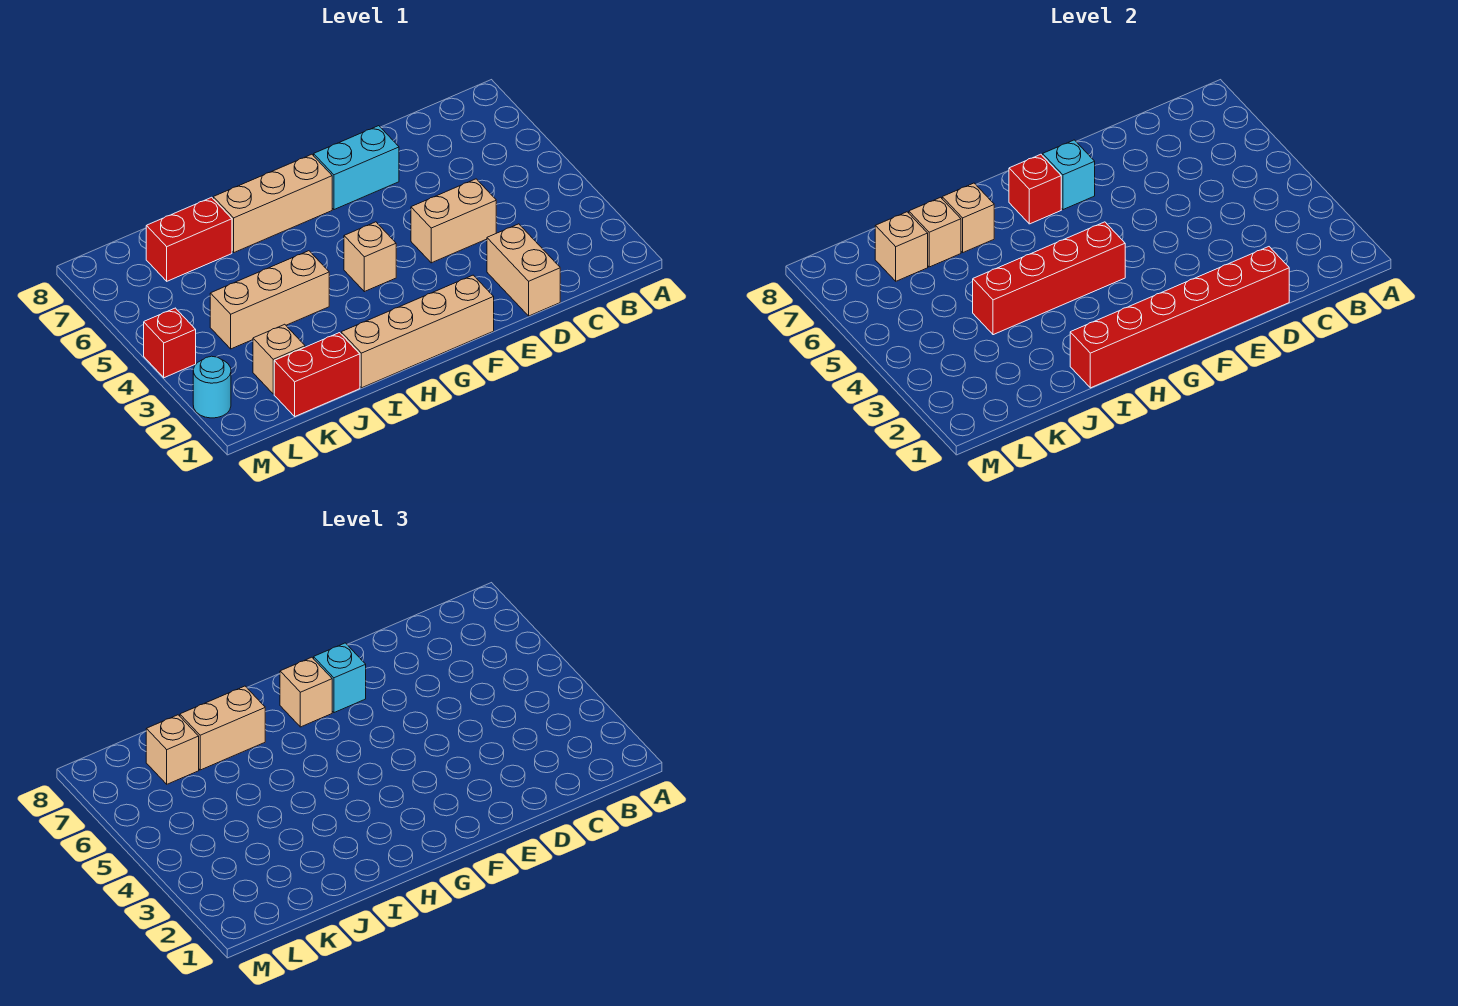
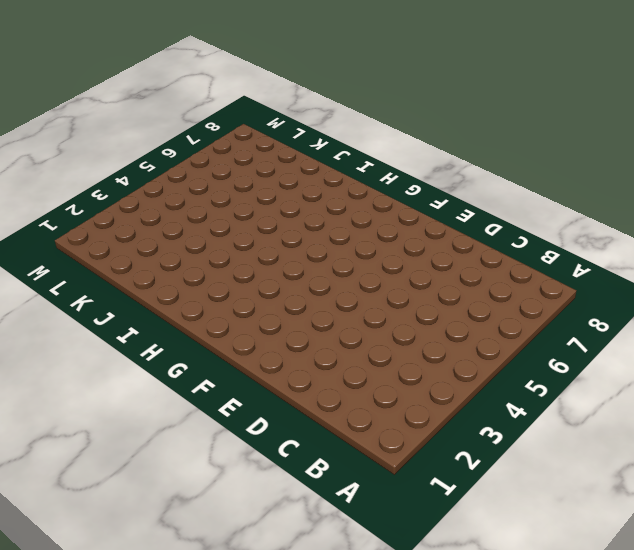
none -> tan 1x2 brick [487,224,560,316]
none -> tan 1x2 brick [411,179,496,263]
none -> cyan 1x2 brick [314,126,399,210]

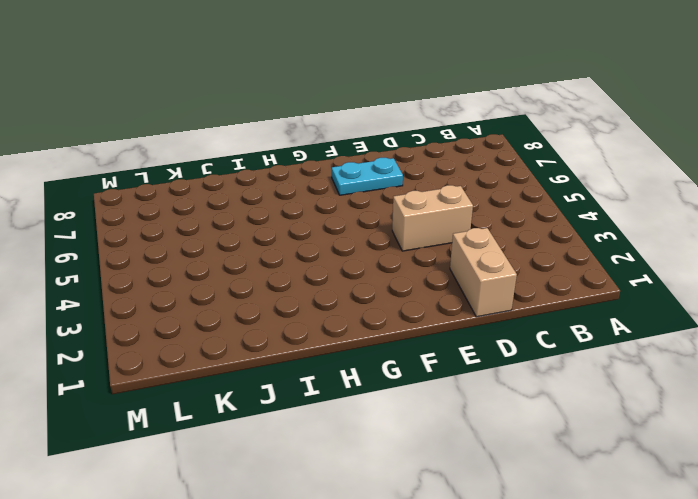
cyan 1x2 plate [332,158,403,195] -> cyan 1x2 brick [314,126,399,210]
none -> tan 1x4 brick [341,275,494,388]
none -> tan 1x1 brick [344,222,396,292]
none -> tan 1x3 brick [213,154,332,252]

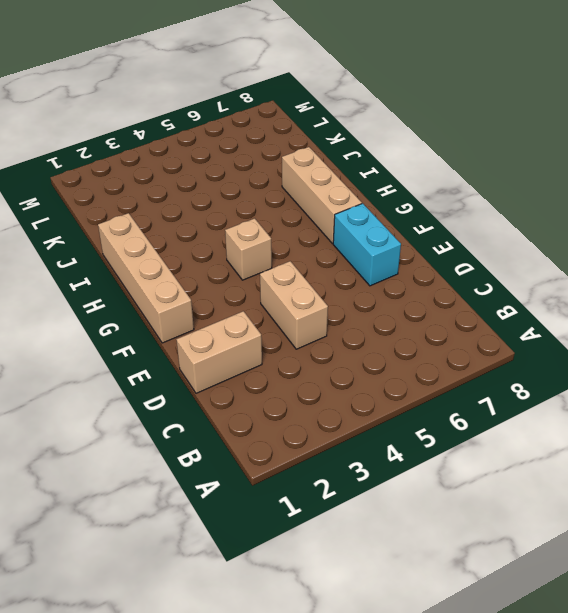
none -> tan 1x3 brick [210,251,329,349]
none -> red 1x2 brick [274,333,360,416]
none -> red 1x2 brick [146,197,232,281]

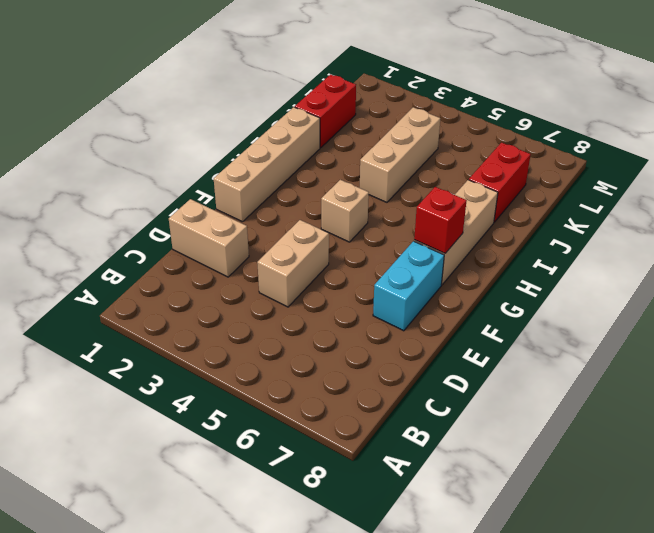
none -> tan 1x1 brick [253,324,305,394]
none -> cyan 1x1 round brick [193,356,231,418]
none -> red 1x1 brick [144,308,196,378]

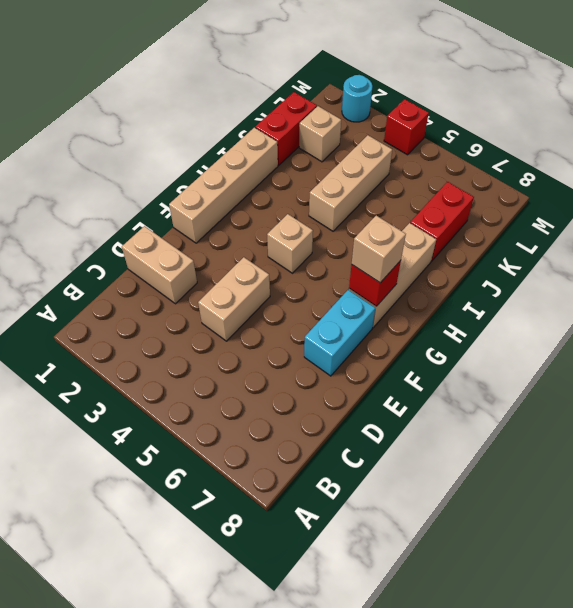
none -> red 1x6 brick [1070,247,1289,388]
none -> cyan 1x1 brick [1043,140,1095,210]
none -> red 1x4 brick [973,222,1125,335]

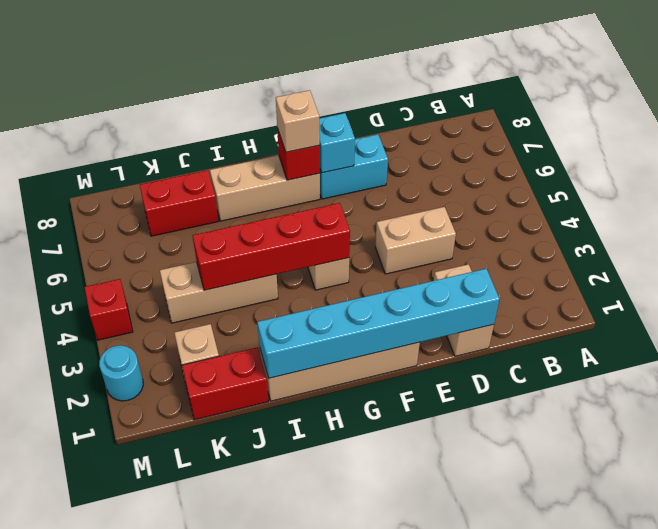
cyan 1x6 brick [257,269,500,378] -> red 1x6 brick [1070,247,1289,388]
none -> tan 1x1 brick [942,183,994,252]
none -> tan 1x1 brick [909,197,961,267]
none -> tan 1x1 brick [875,212,928,281]

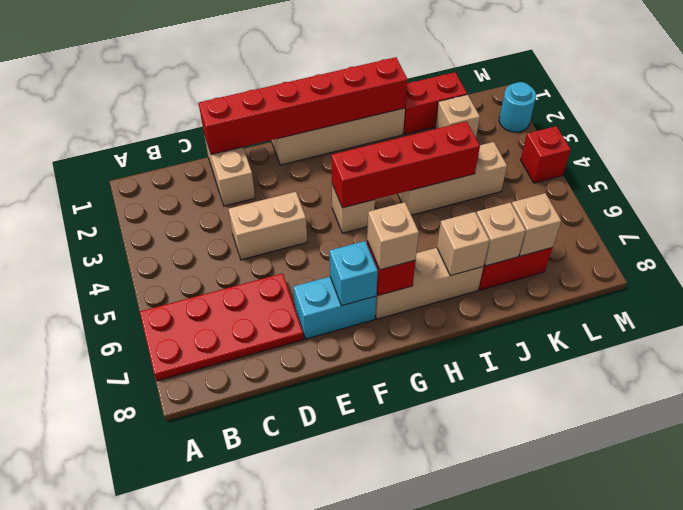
red 2x4 plate [140,273,304,381] -> none
none -> cyan 1x1 brick [314,643,366,713]
none -> tan 1x2 brick [180,686,265,770]
none -> tan 1x1 brick [146,715,199,784]

